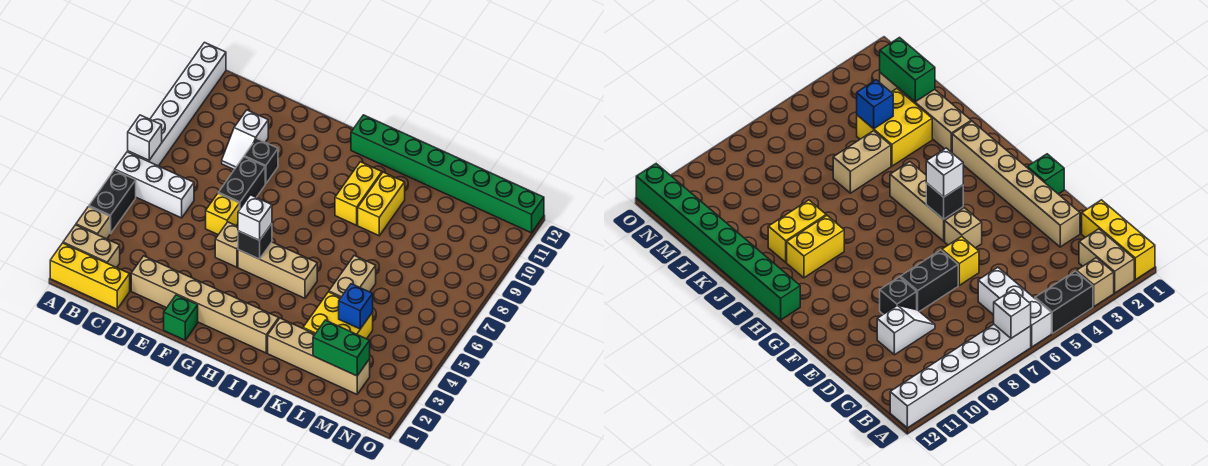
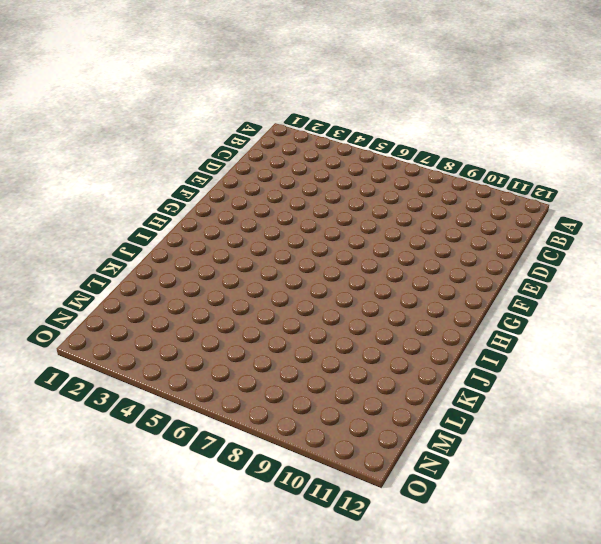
none -> yellow 1x3 brick [50,243,130,309]
none -> tan 1x2 brick [63,225,120,268]
none -> tan 1x1 brick [76,207,110,239]

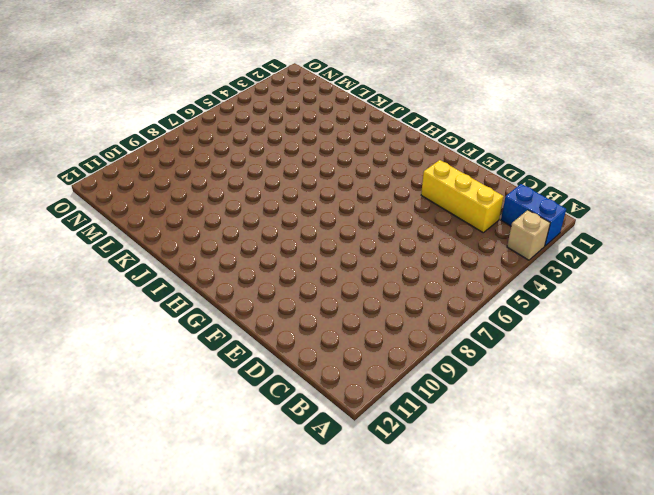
blue 1x2 brick [501,184,566,246] -> tan 1x2 brick [63,225,120,268]
yellow 1x3 brick [421,160,504,233] -> yellow 1x3 brick moved to [50,243,130,309]
none -> black 1x2 brick [89,170,136,234]
none -> white 1x3 brick [115,152,194,218]
none -> white 1x6 brick [128,42,226,166]

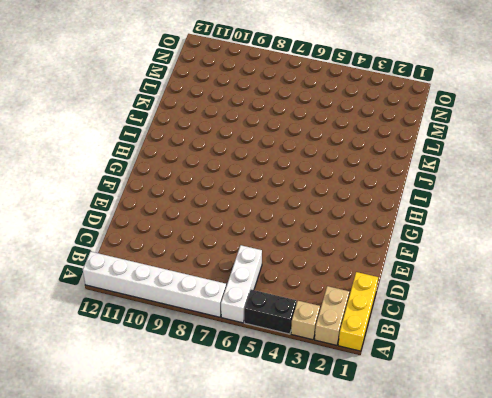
none -> tan 1x6 brick [131,256,279,353]
none -> white 1x2 slope [222,110,268,170]
none -> yellow 1x1 brick [206,193,239,235]

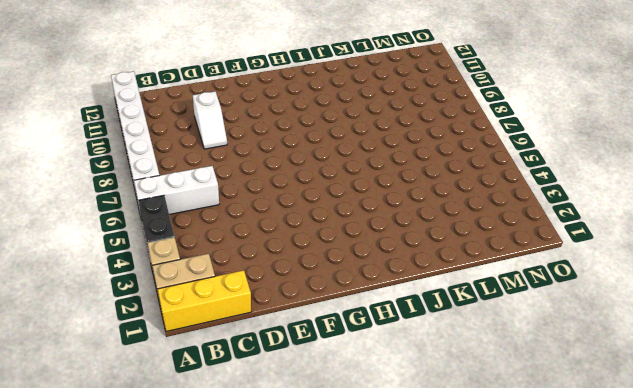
none -> tan 1x6 brick [131,256,279,353]
none -> yellow 1x1 brick [206,193,239,235]
none -> black 1x2 brick [218,157,265,210]

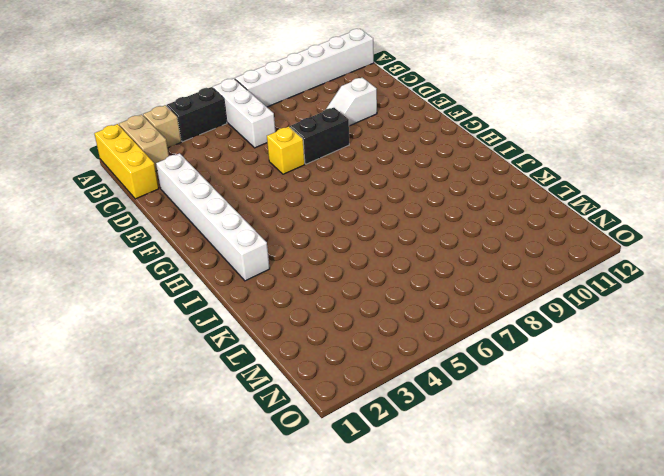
white 1x6 brick [156,153,270,281] -> tan 1x6 brick [131,256,279,353]
none -> black 1x1 brick [244,139,278,184]
none -> green 1x1 brick [164,295,198,340]
none -> tan 1x1 brick [215,222,238,267]

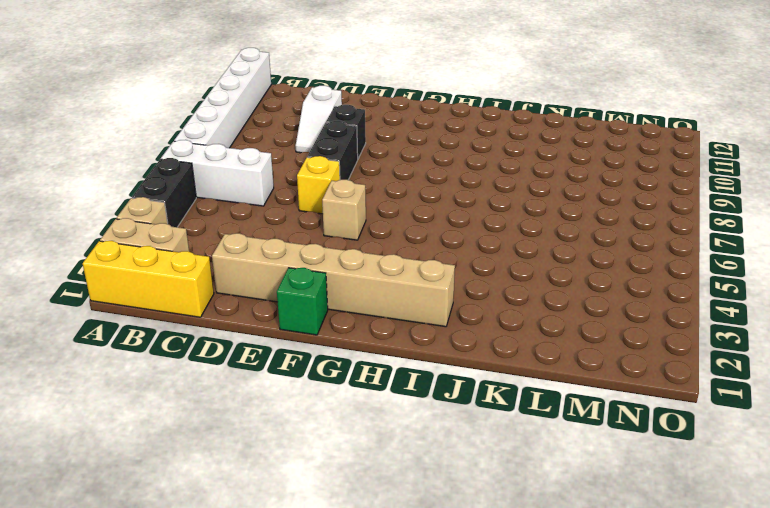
none -> tan 1x3 brick [238,242,317,298]
none -> green 1x8 brick [351,115,544,233]
none -> yellow 1x2 brick [335,162,382,225]

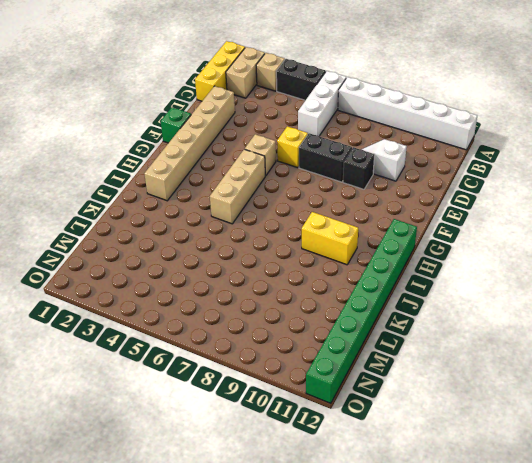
none -> tan 1x4 brick [268,318,370,394]
none -> yellow 1x2 brick [358,172,405,236]
none -> yellow 2x2 brick [303,292,373,339]

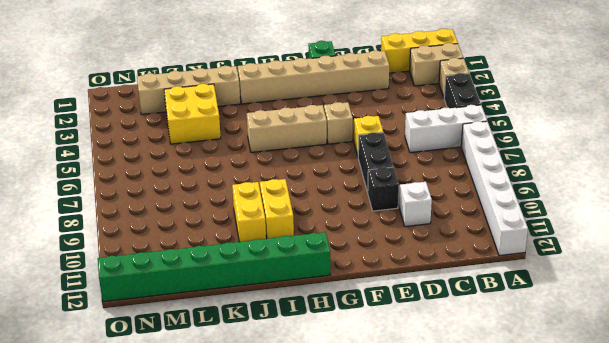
none -> tan 1x2 brick [329,256,376,297]
none -> white 1x1 brick [128,115,162,160]
none -> black 1x1 brick [238,224,272,259]

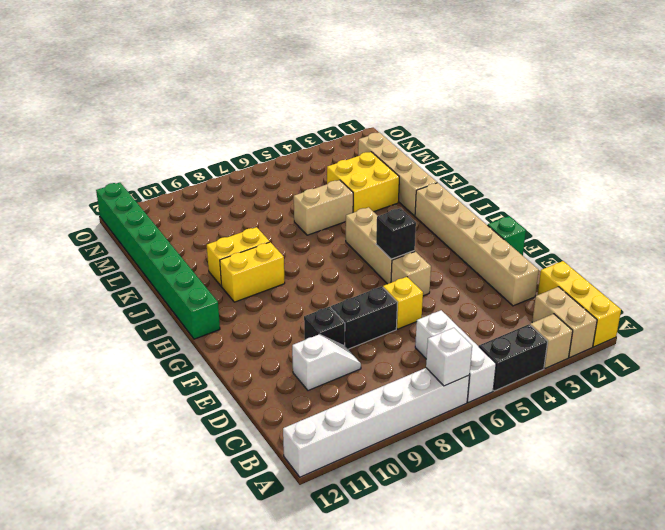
none -> green 1x2 brick [313,320,370,376]
none -> blue 1x1 brick [339,284,373,329]
none -> white 1x1 brick [238,195,272,240]

